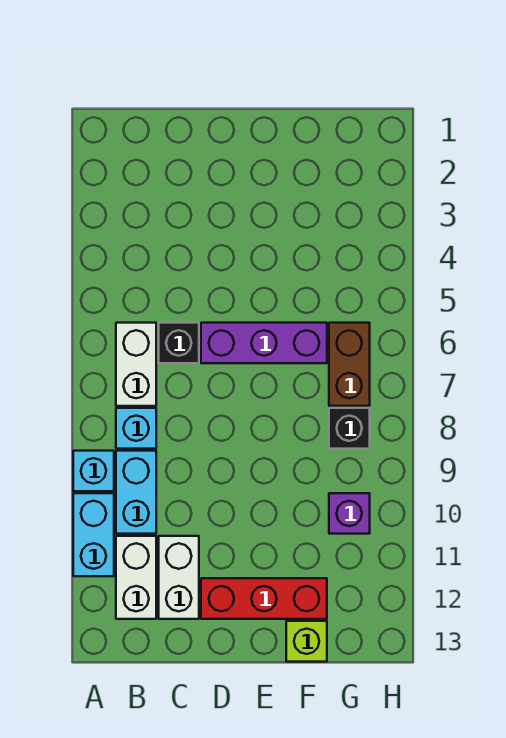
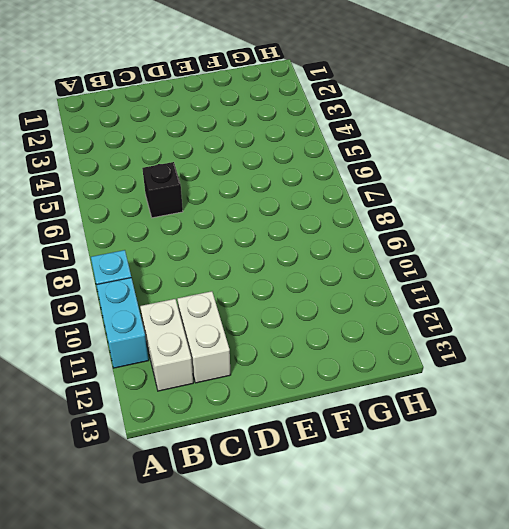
none -> white 1x2 brick [116,323,156,406]
none -> cyan 1x1 brick [116,408,156,449]
none -> cyan 1x2 brick [116,451,156,534]

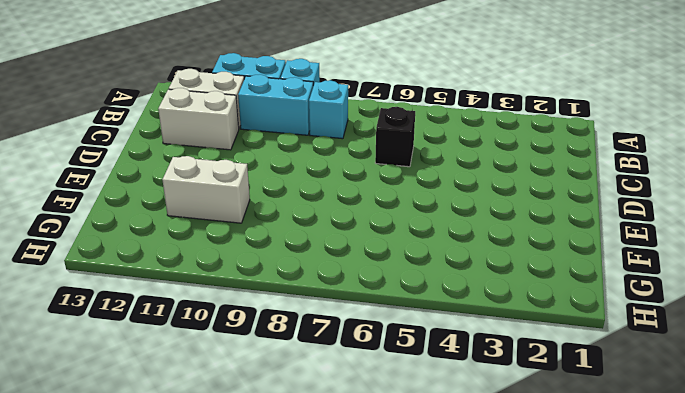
white 1x2 brick [162,156,250,223] -> white 1x2 brick moved to [116,323,156,406]
none -> purple 1x3 brick [201,323,327,363]
none -> red 1x3 brick [201,578,327,619]
none -> lime 1x1 brick [286,621,327,662]

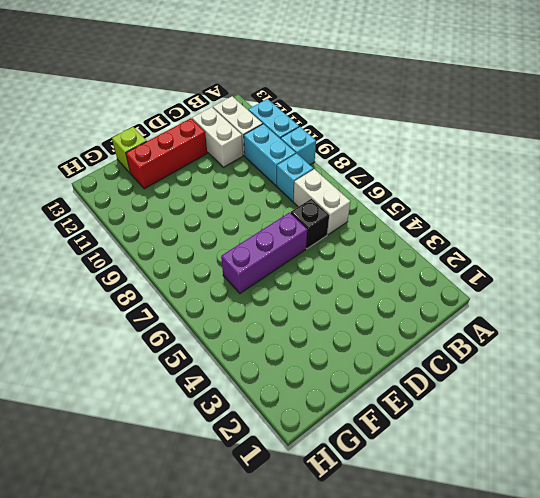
none -> brown 1x2 brick [329,323,370,406]
none -> black 1x1 brick [329,408,370,449]
none -> purple 1x1 brick [329,493,370,534]

